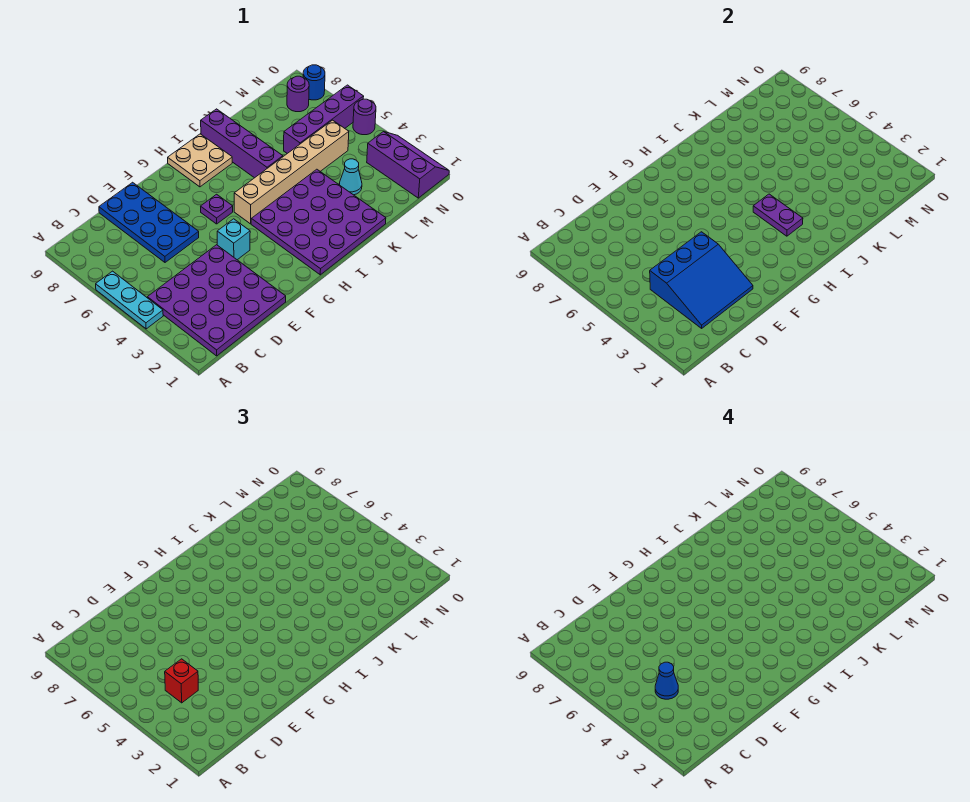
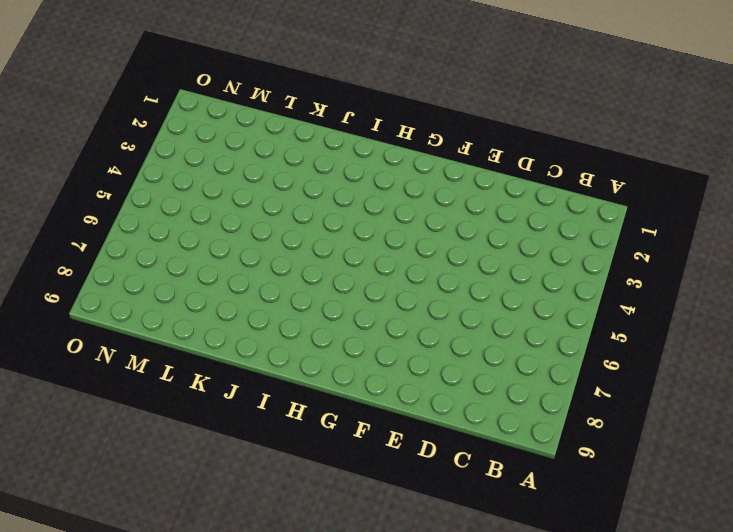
none -> cyan 1x3 plate [96,271,163,329]
none -> purple 4x4 plate [147,245,286,356]
none -> blue 2x4 plate [99,182,199,262]

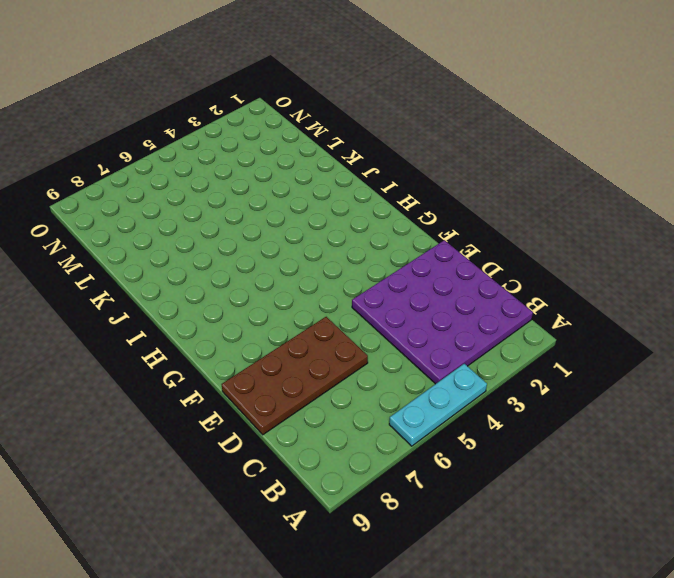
brown 2x4 plate [222,317,368,435] -> blue 2x4 plate [99,182,199,262]
none -> cyan 1x1 brick [217,219,250,260]
none -> purple 1x1 plate [201,194,233,224]
none -> purple 4x4 plate [251,169,386,275]

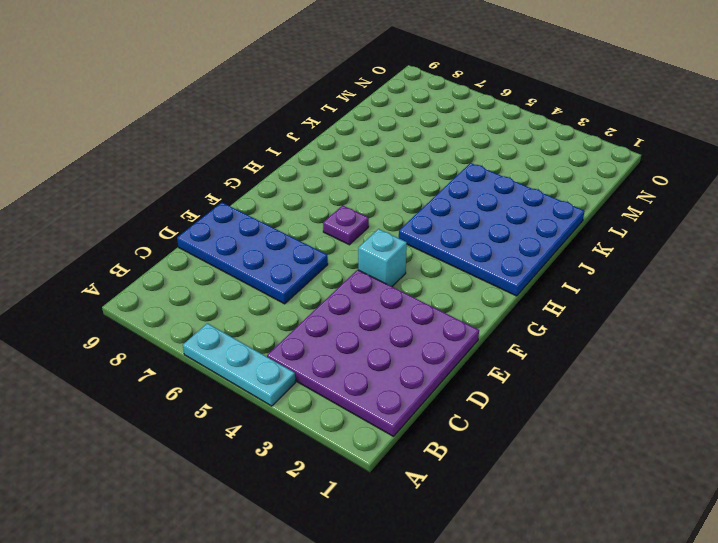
blue 4x4 plate [399,163,585,296] -> purple 4x4 plate [251,169,386,275]
none -> tan 1x6 brick [234,120,349,224]
none -> tan 2x2 plate [168,134,232,187]
none -> purple 1x4 brick [201,109,283,178]

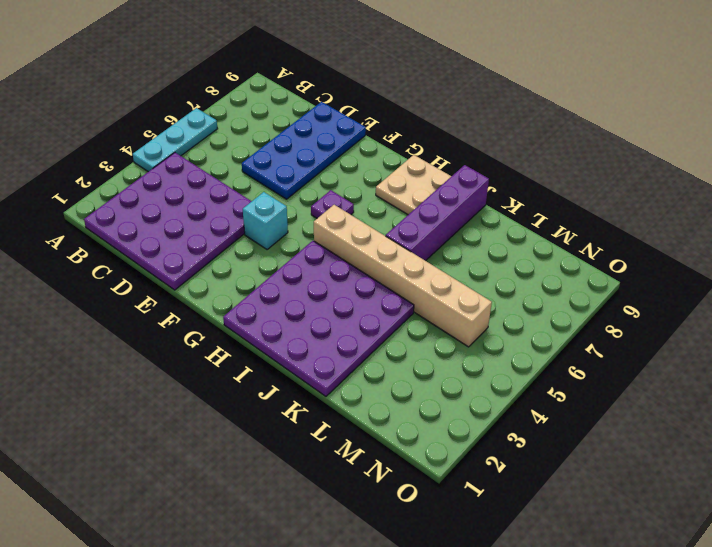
none -> cyan 1x1 cone [339,159,362,195]
none -> purple 1x4 brick [284,85,364,153]
none -> purple 2x3 slope [367,132,449,198]

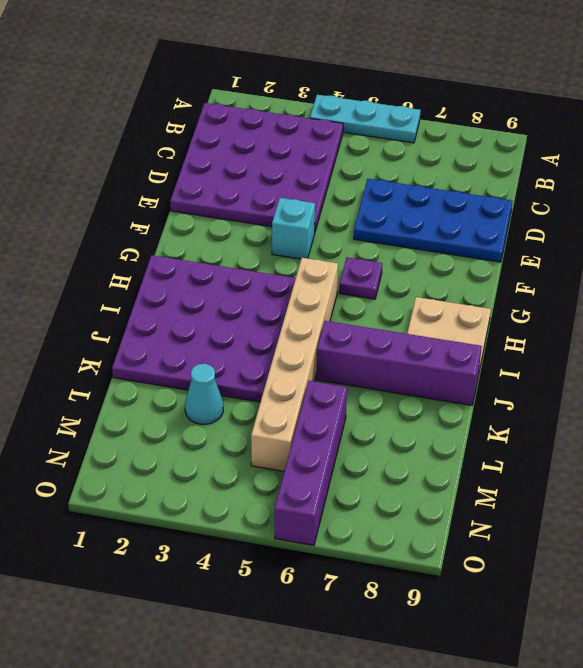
none -> purple 2x3 slope [367,132,449,198]
none -> purple 1x1 round brick [287,76,309,112]
none -> purple 1x1 round brick [353,99,376,135]

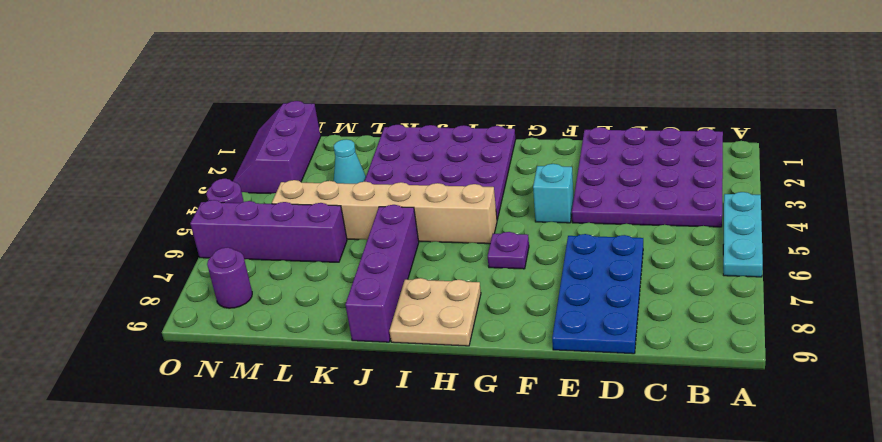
none -> blue 1x1 round brick [303,65,325,100]
none -> blue 3x3 slope [650,232,753,328]
none -> purple 1x2 plate [753,194,803,236]

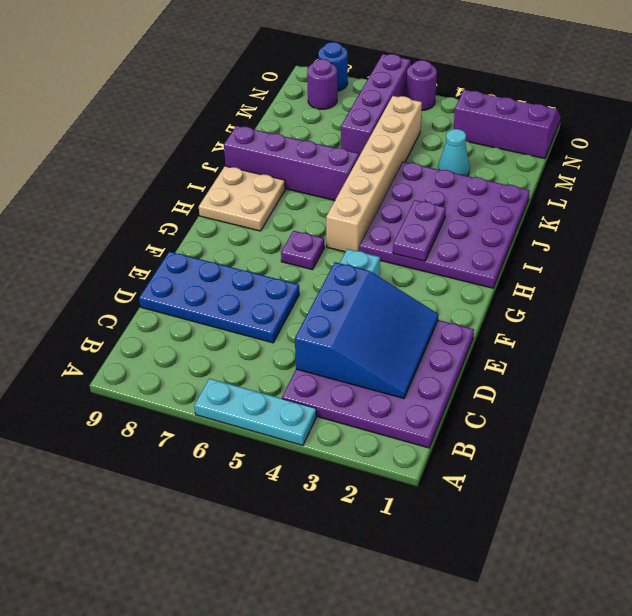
purple 1x2 plate [393,200,446,261] -> purple 1x2 plate turned to [753,194,803,236]
none -> red 1x1 brick [165,659,198,703]
none -> blue 1x1 cone [655,662,678,699]

